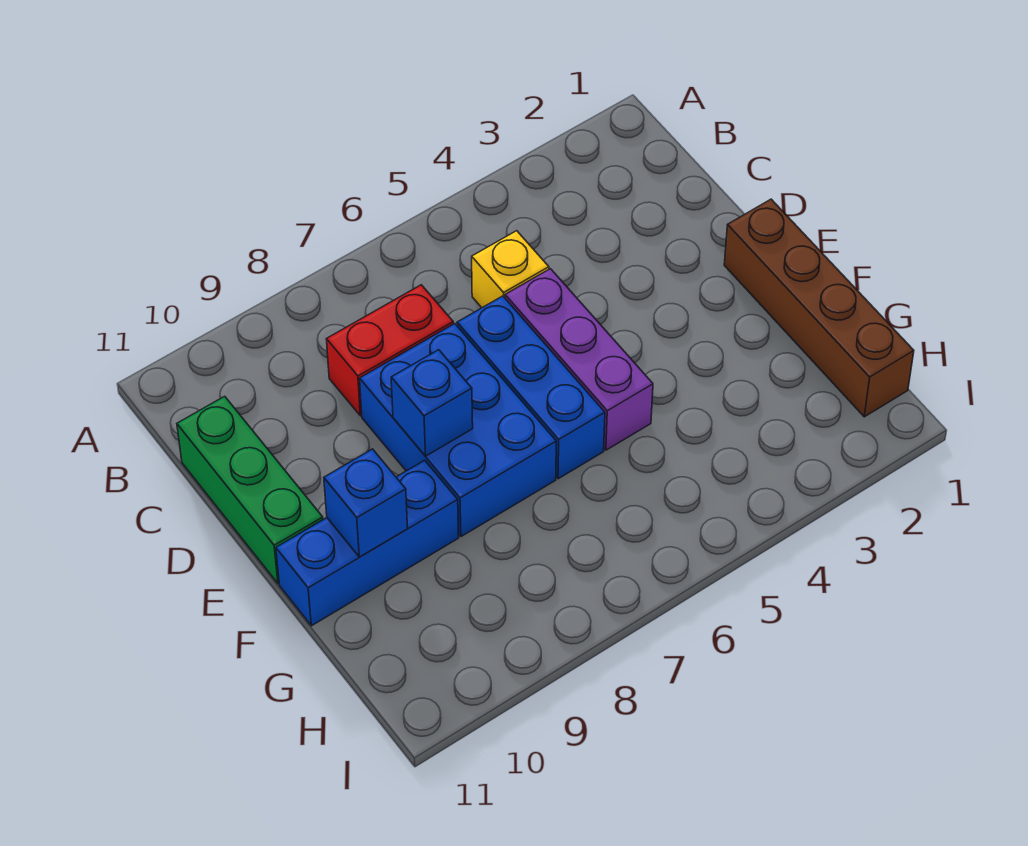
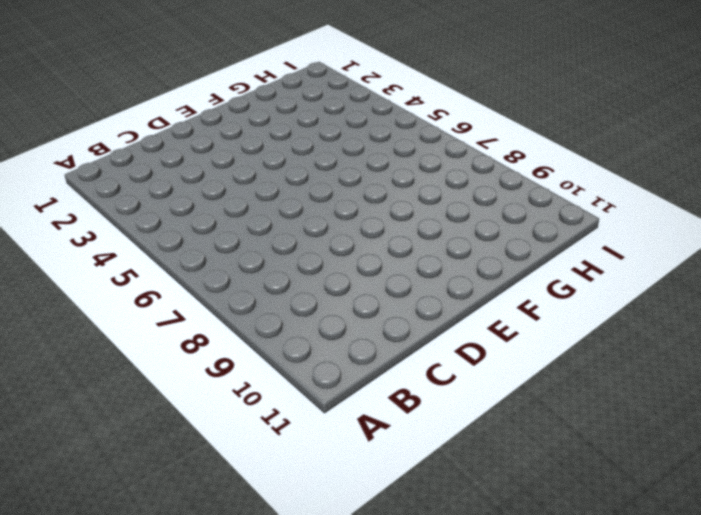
none -> yellow 1x1 brick [472,231,549,308]
none -> red 1x2 brick [327,285,453,416]

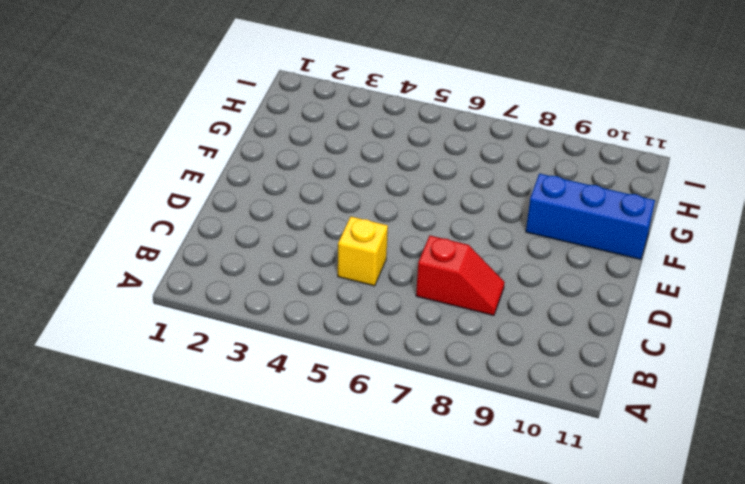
red 1x2 slope [416,236,505,316] -> red 1x2 brick [327,285,453,416]
none -> green 1x3 brick [177,396,323,583]
none -> purple 1x3 brick [505,269,653,450]

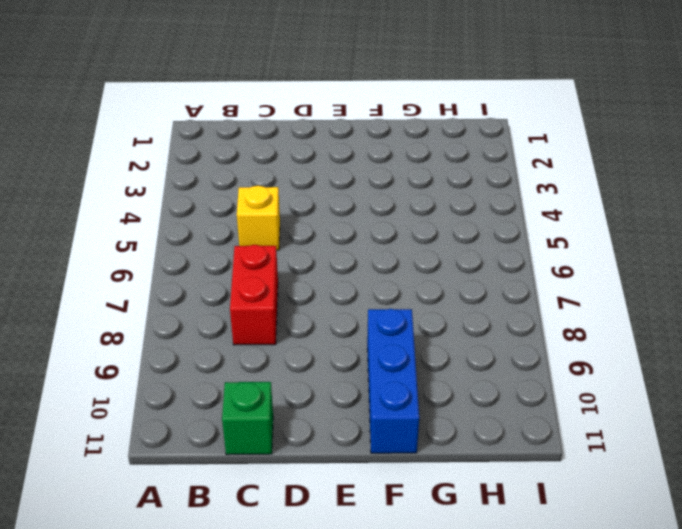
green 1x1 brick [222,382,273,455] -> green 1x3 brick [177,396,323,583]
none -> purple 1x3 brick [505,269,653,450]
none -> blue 1x3 brick [457,296,605,479]

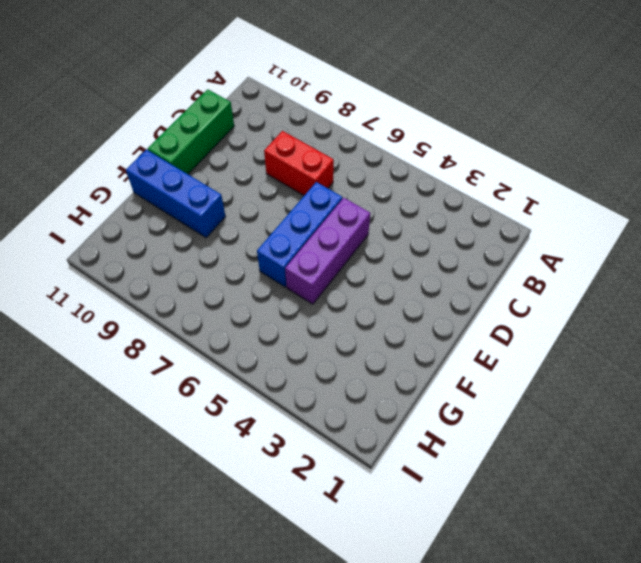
none -> yellow 1x1 brick [472,231,549,308]
none -> blue 2x3 brick [360,324,556,537]

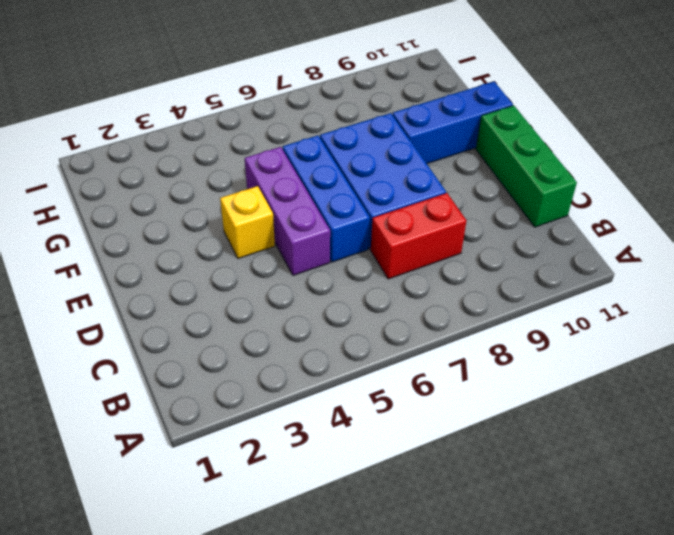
yellow 1x1 brick [220,186,275,259] -> yellow 1x1 brick moved to [472,231,549,308]
none -> brown 1x4 brick [724,199,914,417]
none -> blue 1x1 brick [391,350,473,456]

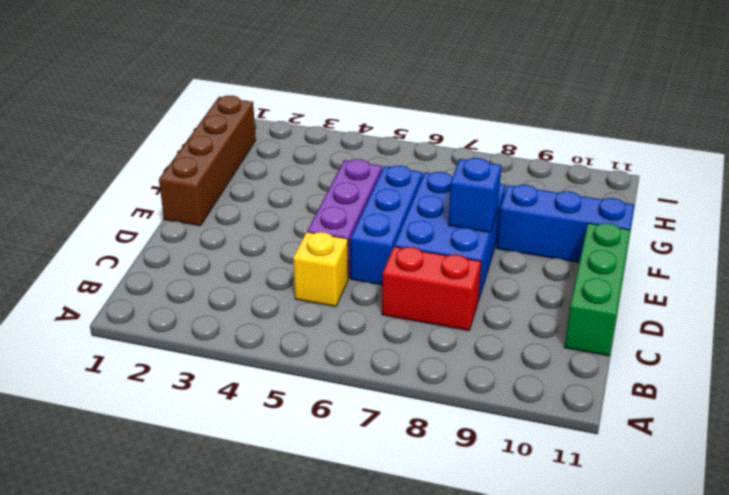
none -> blue 1x1 brick [324,449,408,557]

